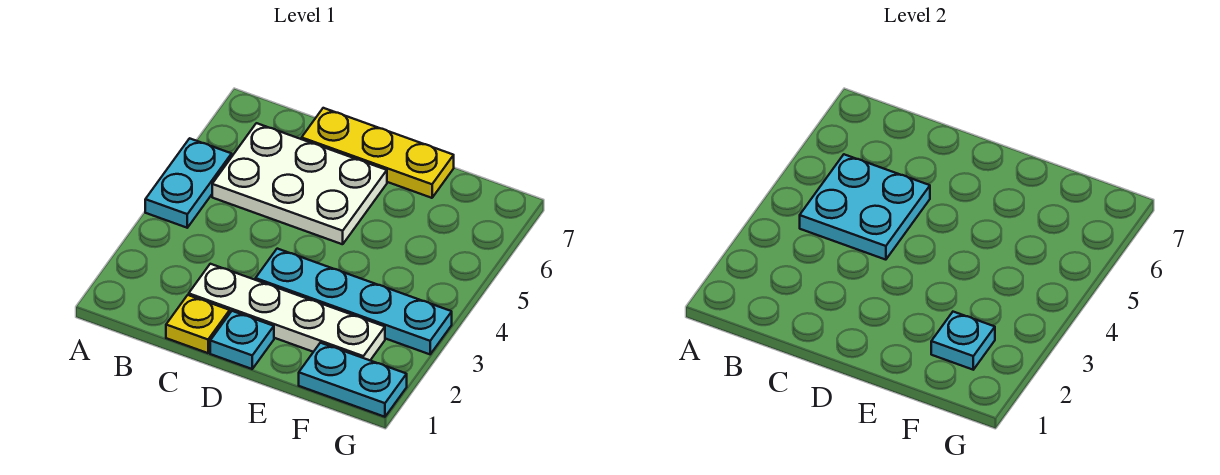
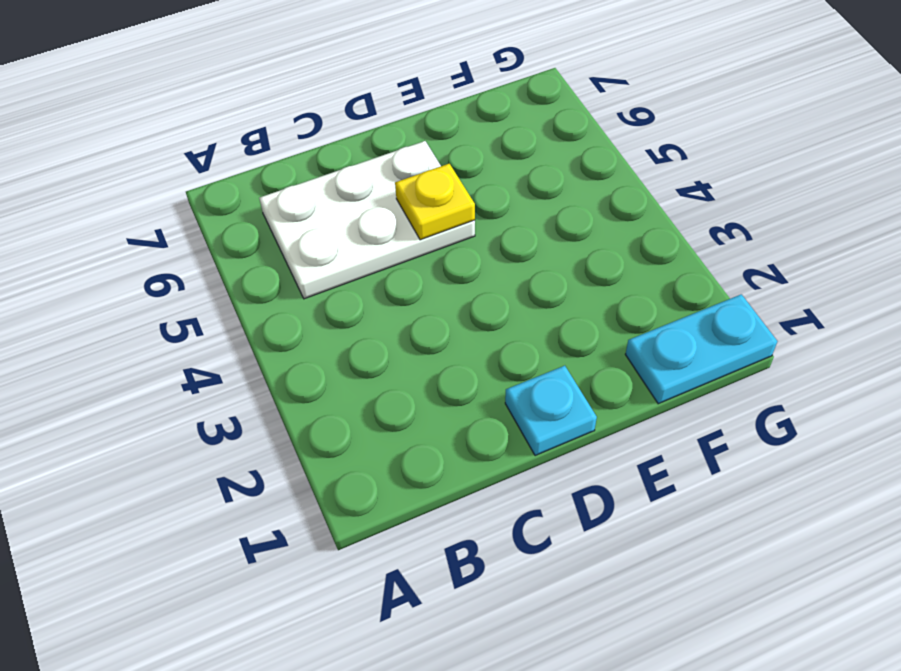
yellow 1x1 plate [395,164,475,240] -> yellow 1x1 plate moved to [166,295,230,353]
none -> cyan 1x2 plate [145,138,232,228]
none -> white 1x4 plate [189,264,385,360]

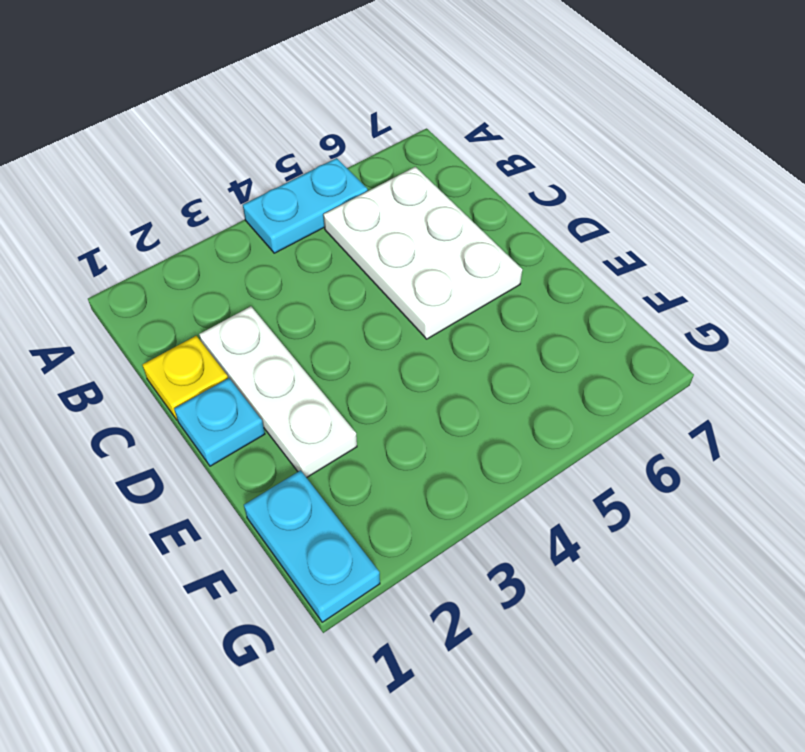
white 1x3 plate [199,306,357,478] -> white 1x4 plate [189,264,385,360]
none -> yellow 1x3 plate [302,108,454,198]
none -> cyan 1x4 plate [255,249,452,354]

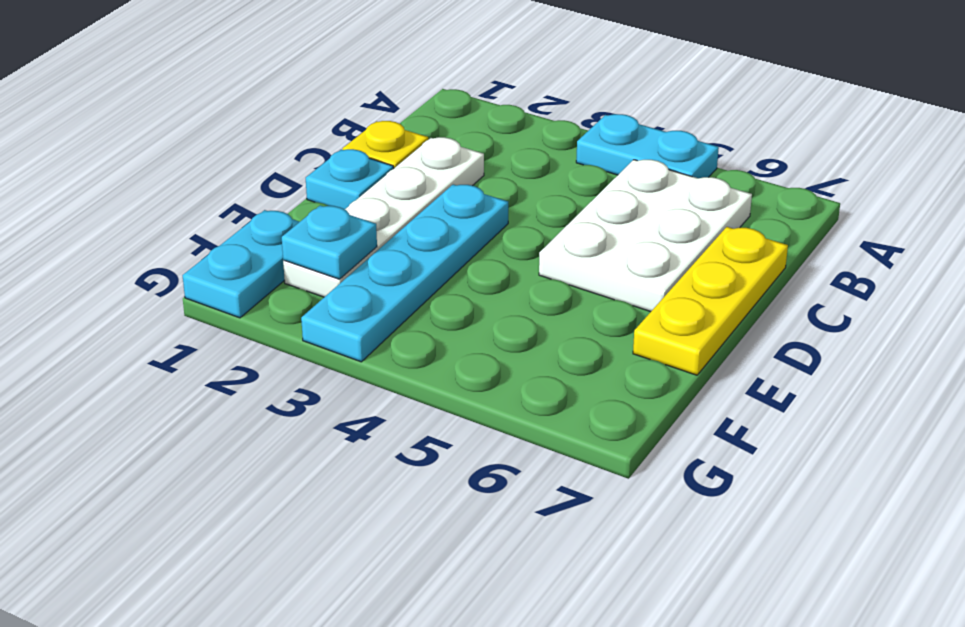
none -> cyan 2x2 plate [800,154,930,260]

